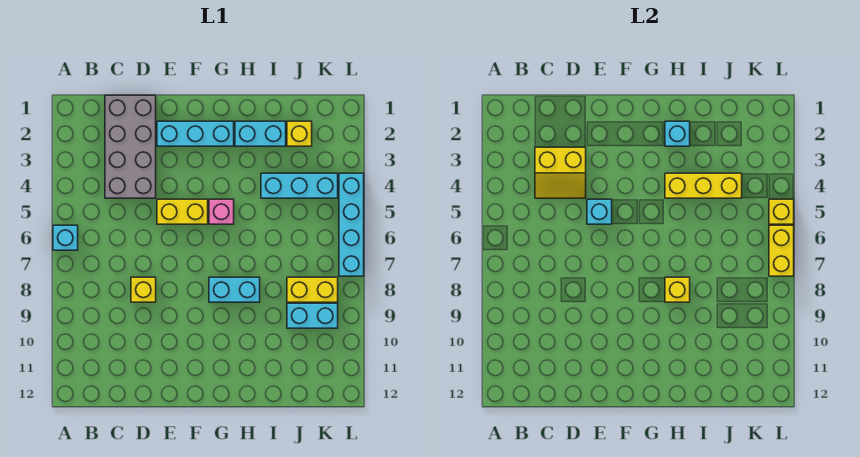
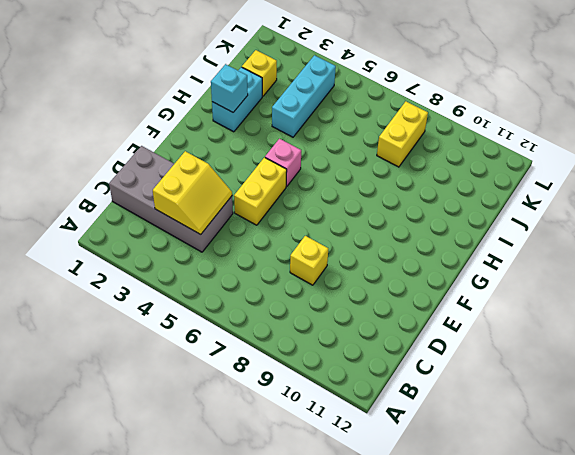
none -> cyan 1x1 brick [53,225,78,250]
none -> cyan 1x3 brick [157,121,234,146]
none -> cyan 1x2 brick [209,277,260,302]

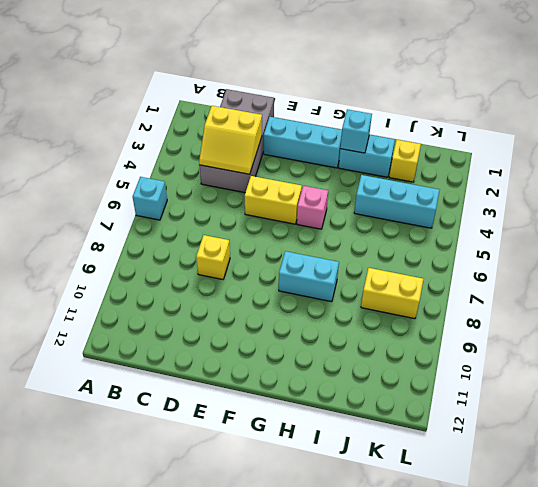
none -> cyan 1x2 brick [287,303,338,328]
none -> cyan 1x4 brick [339,173,364,276]
none -> cyan 1x1 brick [587,199,612,224]

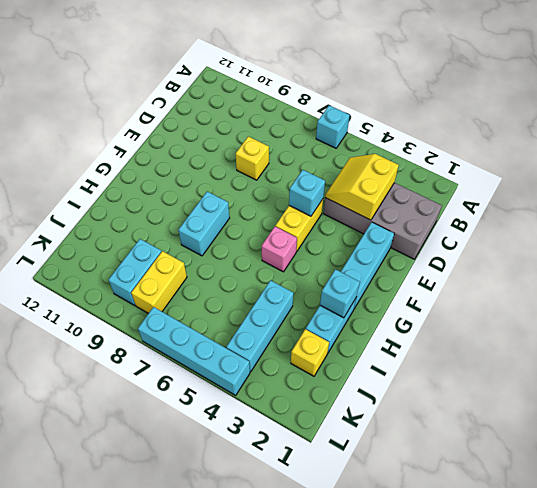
none -> yellow 1x3 brick [665,173,742,198]
none -> yellow 1x1 brick [665,277,690,302]
none -> yellow 1x1 brick [769,199,794,224]

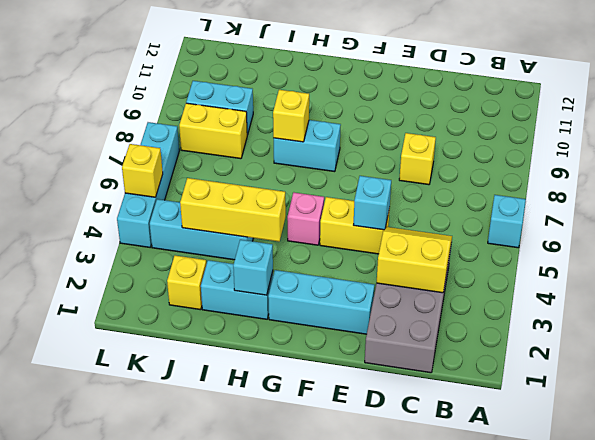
none -> yellow 1x2 brick [769,225,794,276]

